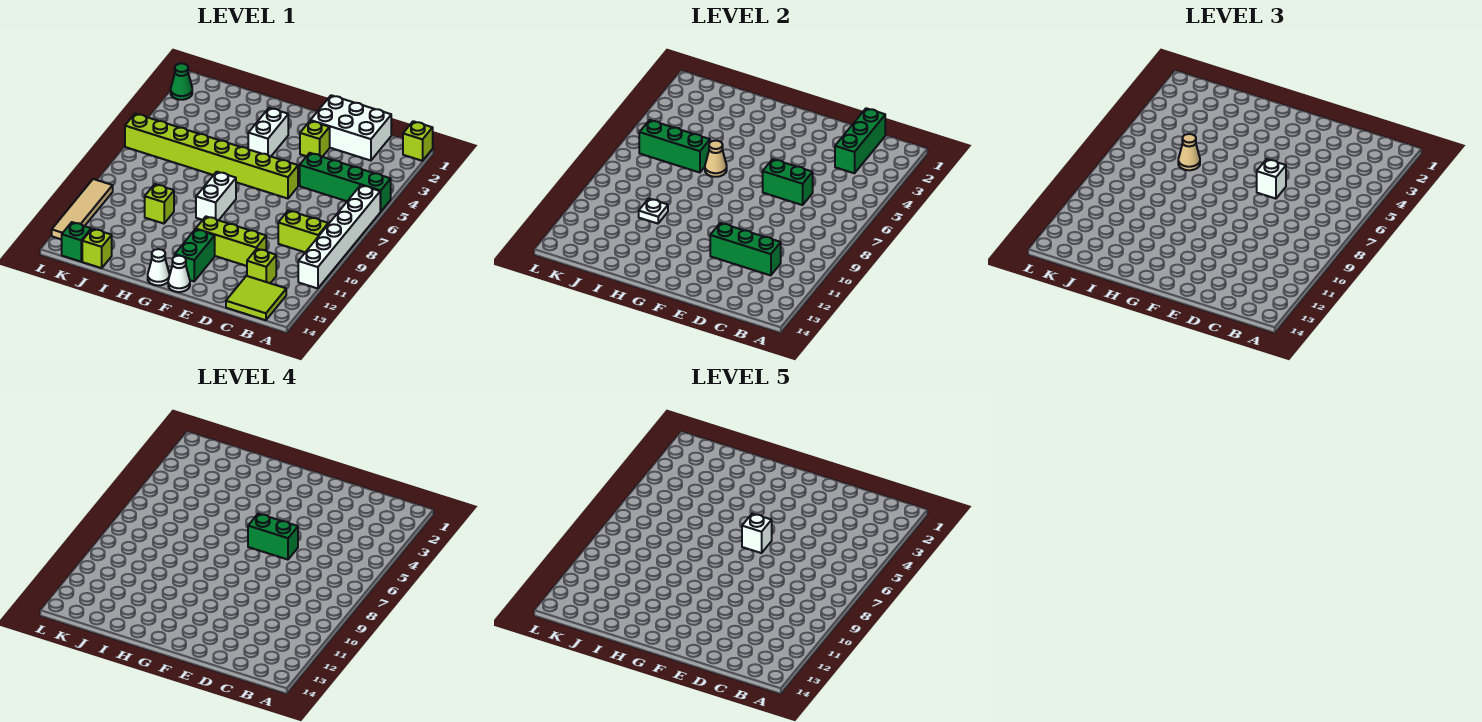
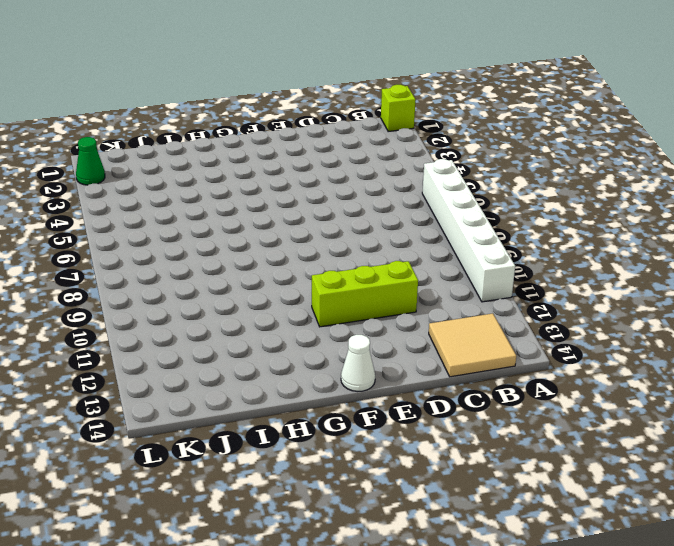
tan 2x2 tile [429,313,516,377] -> lime 2x2 tile [226,276,286,320]
none -> green 1x4 brick [300,153,391,212]
none -> lime 1x2 brick [278,210,328,252]
none -> white 2x3 brick [310,95,391,161]
none -> lime 1x1 brick [247,249,276,283]

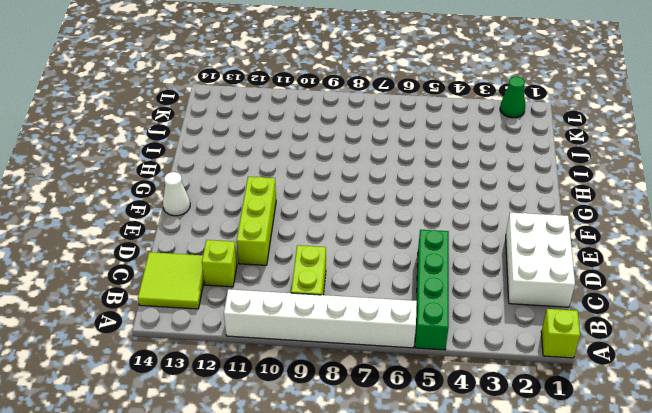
none -> lime 1x1 brick [300,121,330,157]
none -> lime 1x8 brick [125,114,298,199]
none -> green 1x2 brick [175,229,215,281]
none -> white 1x2 brick [248,108,288,156]

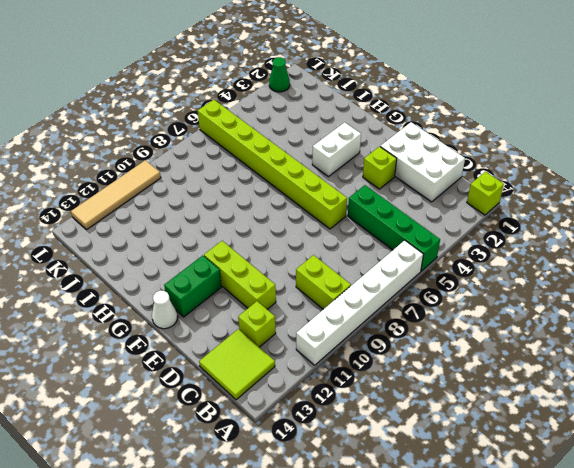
none -> white 1x2 brick [196,172,236,220]
none -> white 1x1 cone [148,249,169,285]
none -> lime 1x1 brick [145,184,174,224]
none -> lime 1x1 brick [82,229,112,268]

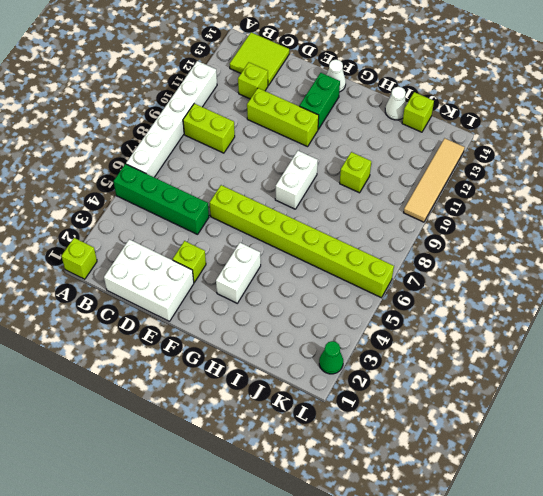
white 1x1 cone [385,87,407,120] -> white 1x1 cone moved to [148,249,169,285]
none -> green 1x1 brick [62,222,91,262]
none -> green 1x3 brick [835,108,885,173]
none -> green 1x3 brick [710,223,781,275]
none -> green 1x2 brick [763,159,813,205]

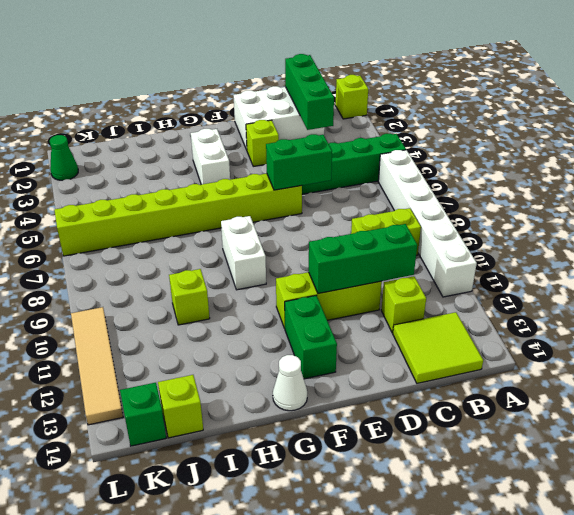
none -> white 1x1 cone [168,256,190,292]
none -> tan 1x1 cone [705,141,727,177]
none -> green 1x3 brick [639,120,710,173]
none -> white 1x1 plate [639,199,668,224]

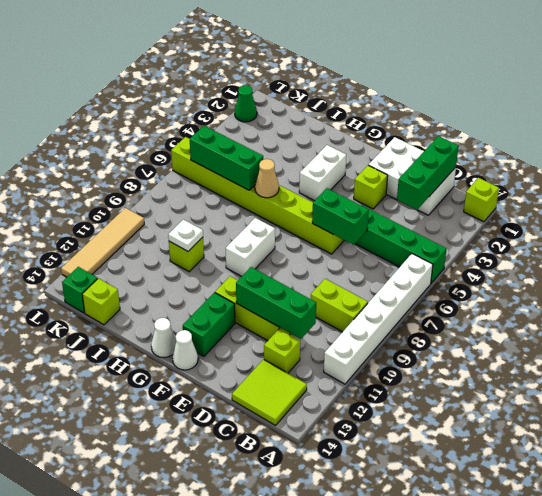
none -> white 1x1 brick [1257,159,1286,199]
none -> tan 1x1 cone [1178,134,1200,170]
none -> green 1x2 brick [248,514,298,560]
none -> white 1x1 brick [742,514,772,553]

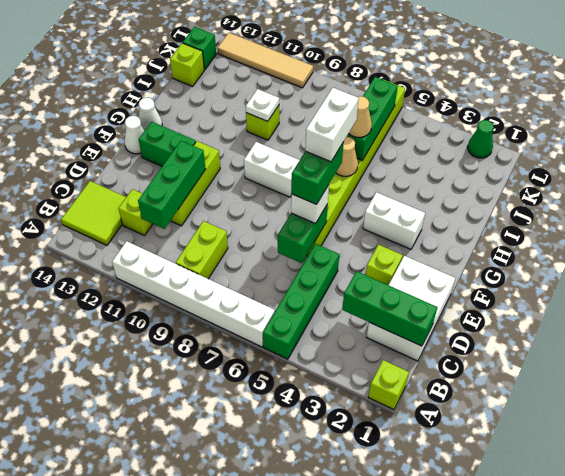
white 1x2 brick [305,88,359,162] -> white 1x1 brick [742,514,772,553]

